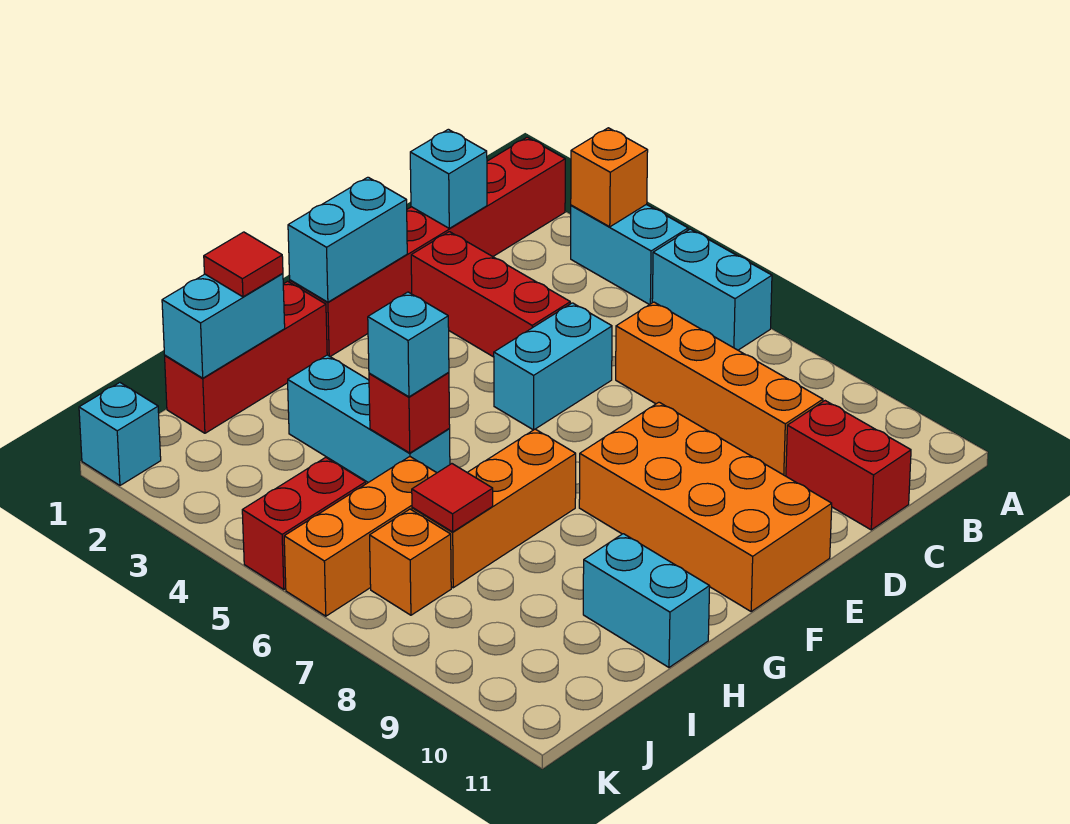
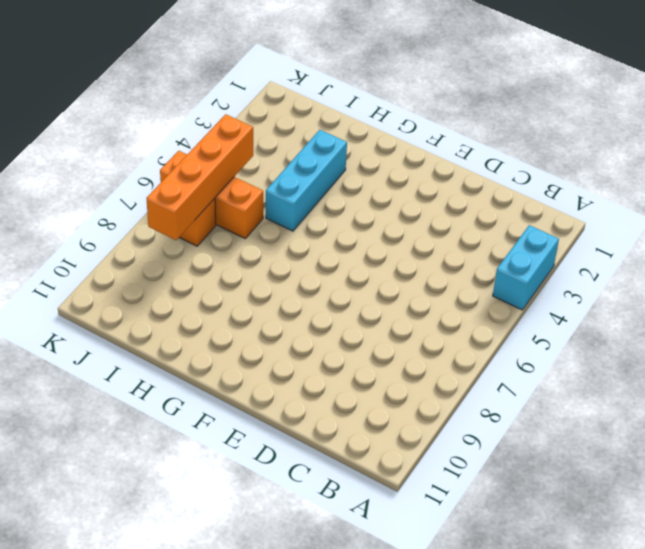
orange 1x4 brick [146,114,253,240] -> orange 1x4 brick moved to [616,302,823,476]
none -> red 1x6 brick [290,137,565,356]
none -> cyan 1x2 brick [652,229,772,350]
none -> red 1x2 brick [786,401,911,530]

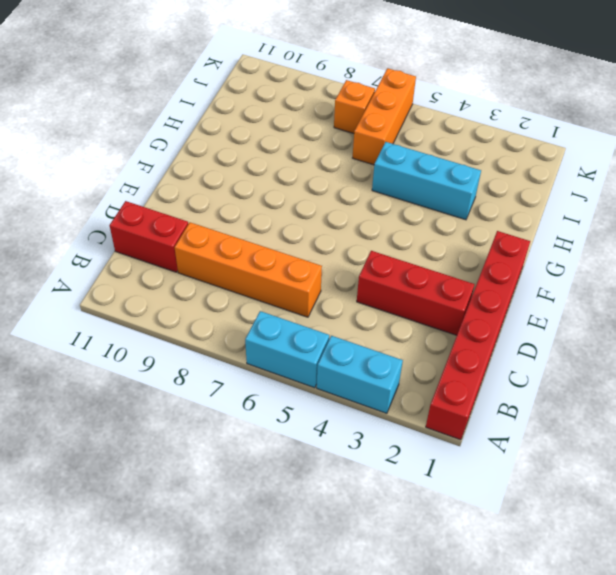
none -> cyan 1x2 brick [494,303,612,430]
none -> orange 2x4 brick [579,402,832,611]
none -> red 1x3 brick [165,281,327,433]

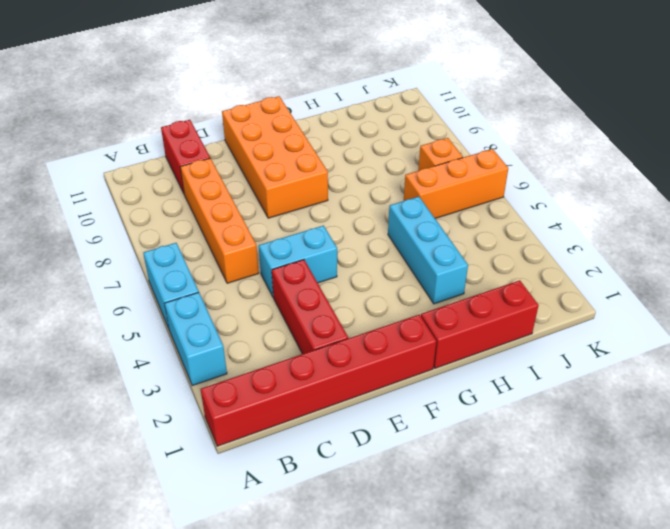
none -> orange 1x3 brick [412,429,576,588]
none -> cyan 1x2 brick [583,534,710,667]
none -> red 1x2 brick [242,457,366,590]

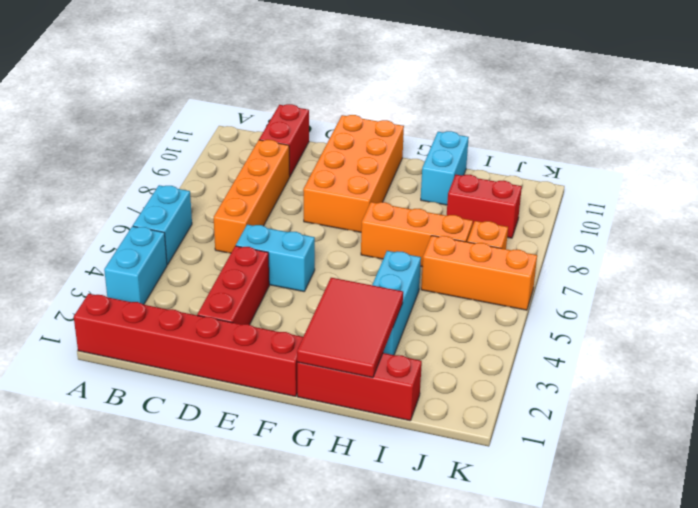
red 2x3 tile [297,278,403,378] -> cyan 1x2 brick [162,273,285,378]
red 1x2 brick [447,175,522,238] -> red 1x2 brick moved to [242,457,366,590]
none -> cyan 1x1 brick [79,383,161,485]
none -> orange 1x1 brick [571,128,648,227]
none -> cyan 1x1 brick [410,129,487,228]

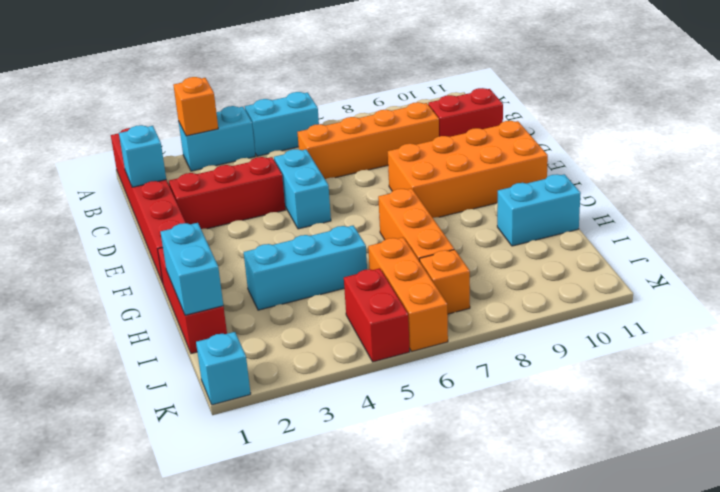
none -> cyan 1x2 brick [288,177,407,302]
none -> red 1x1 brick [369,372,450,453]
none -> red 1x1 tile [412,464,493,532]

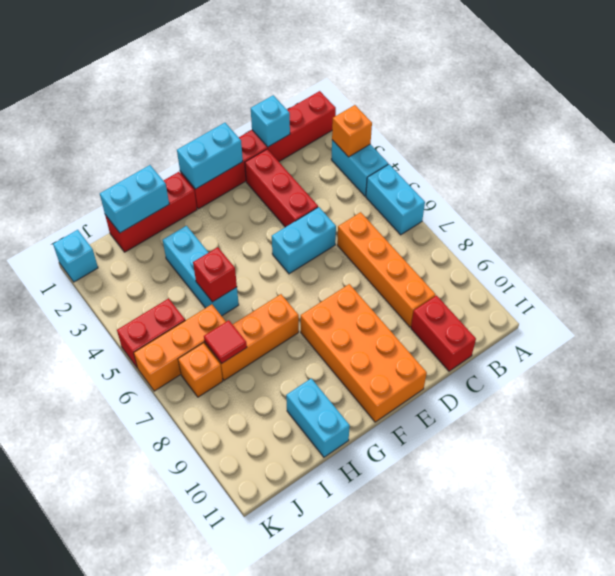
none -> red 1x1 tile [204,232,283,297]
none -> cyan 1x1 brick [368,292,449,397]

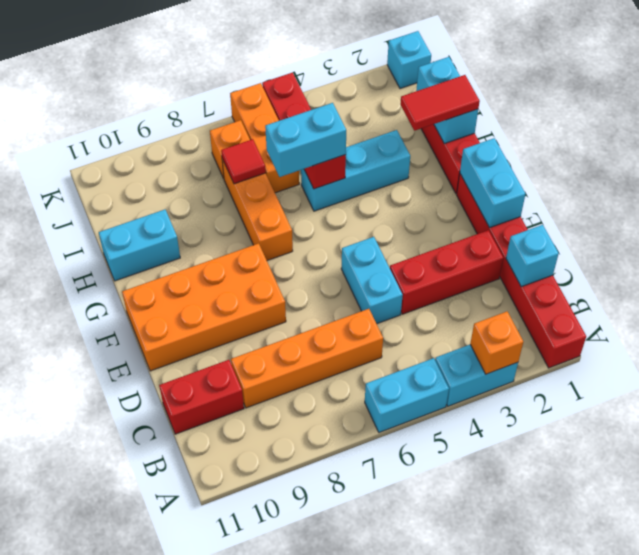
red 1x2 tile [400,75,480,131] -> red 1x1 tile [204,232,283,297]
cyan 1x2 brick [265,103,346,177] -> cyan 1x1 brick [368,292,449,397]

